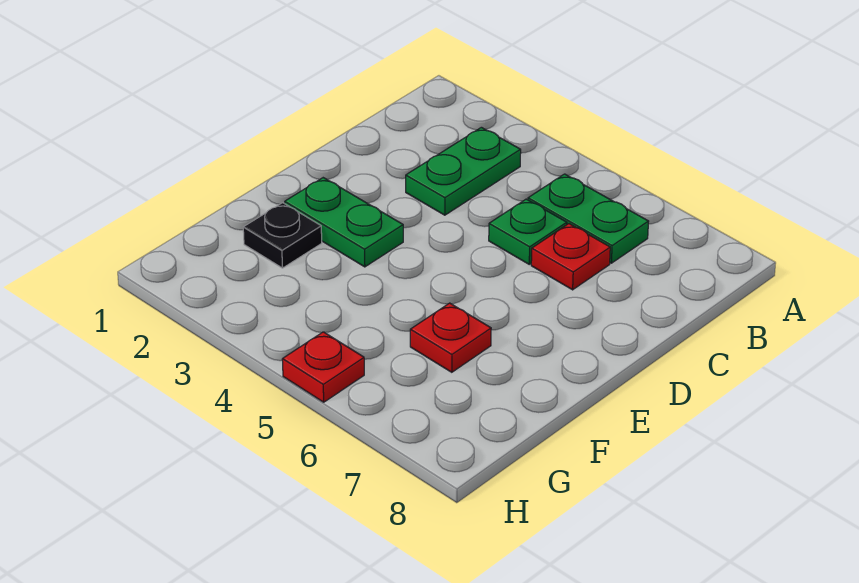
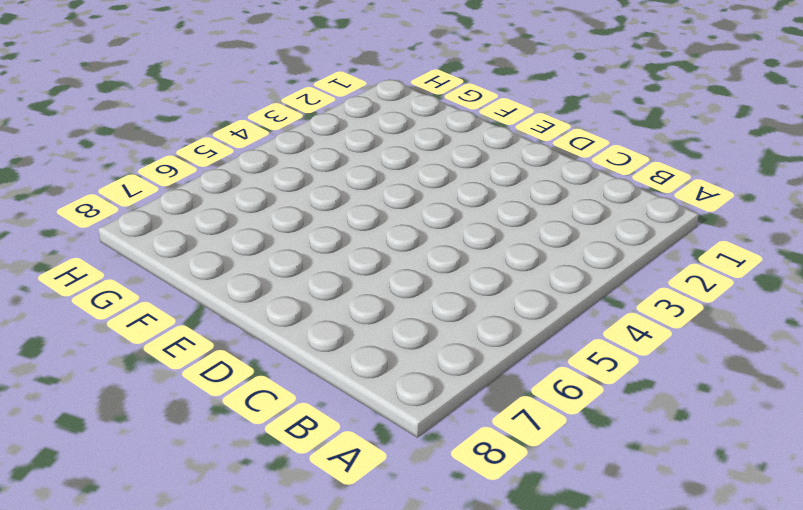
none -> green 1x2 plate [406,127,521,215]
none -> green 1x2 plate [528,174,649,263]

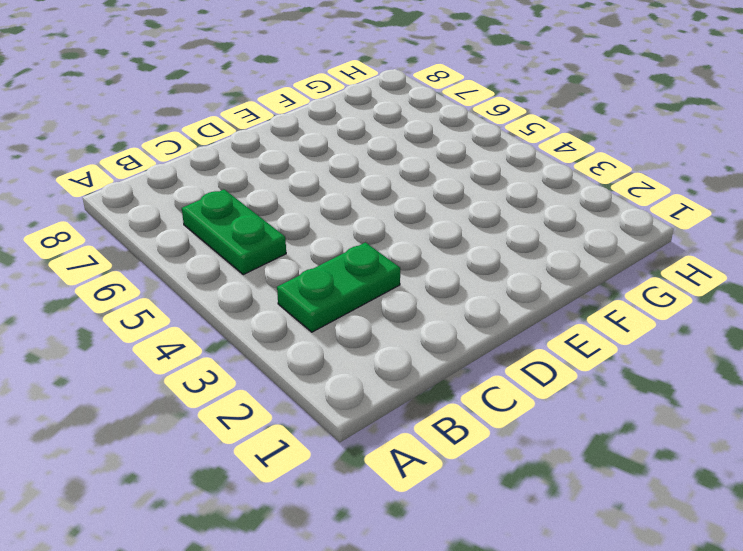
none -> green 1x1 plate [489,199,567,264]
none -> red 1x1 plate [531,224,610,290]

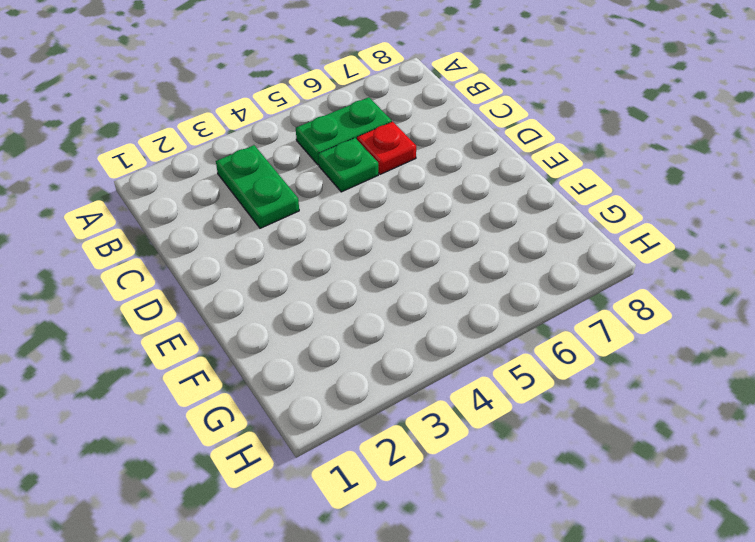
none -> green 1x2 plate [285,178,403,267]
none -> black 1x1 plate [243,203,322,268]

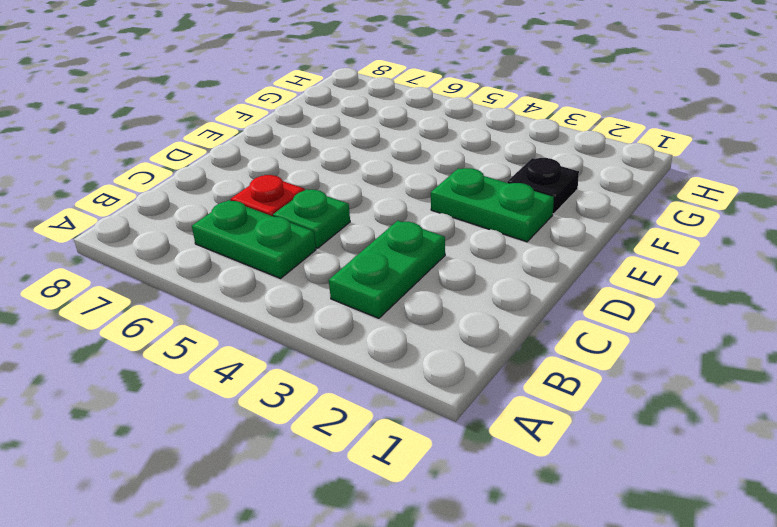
none -> red 1x1 plate [410,303,491,372]
none -> red 1x1 plate [282,332,364,402]

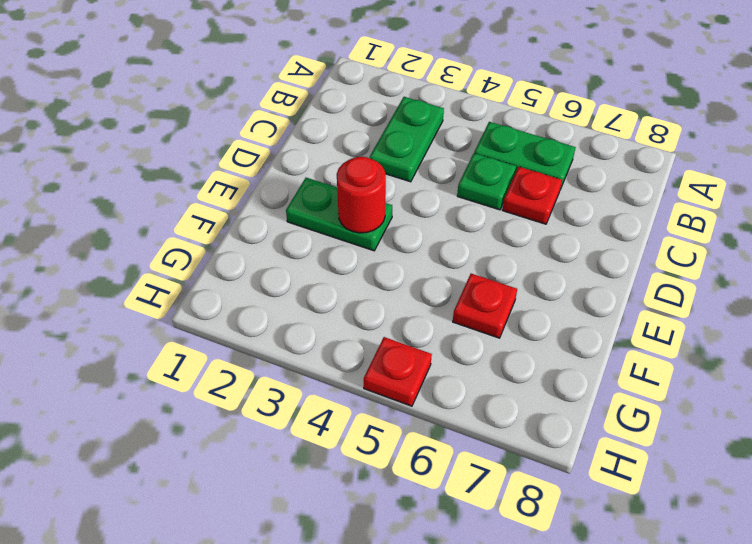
red 1x1 round brick [337,157,386,233] -> none
none -> black 1x1 plate [243,203,322,268]

